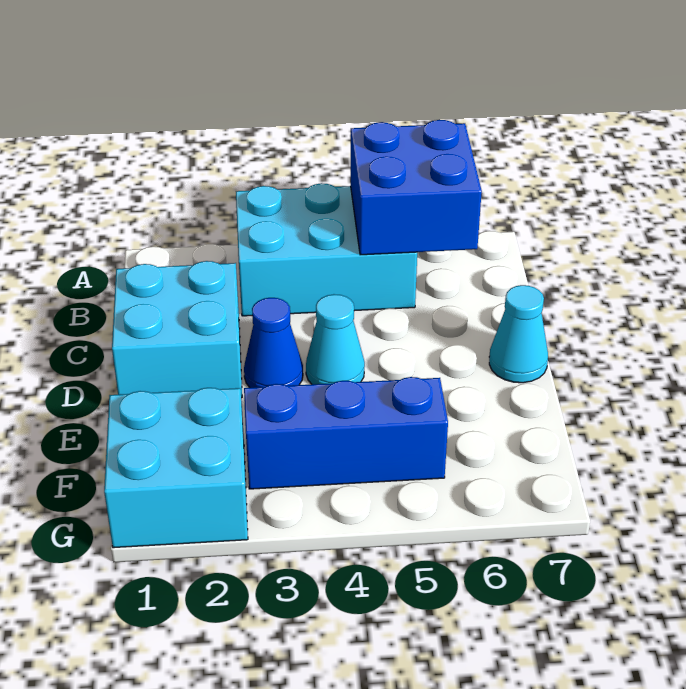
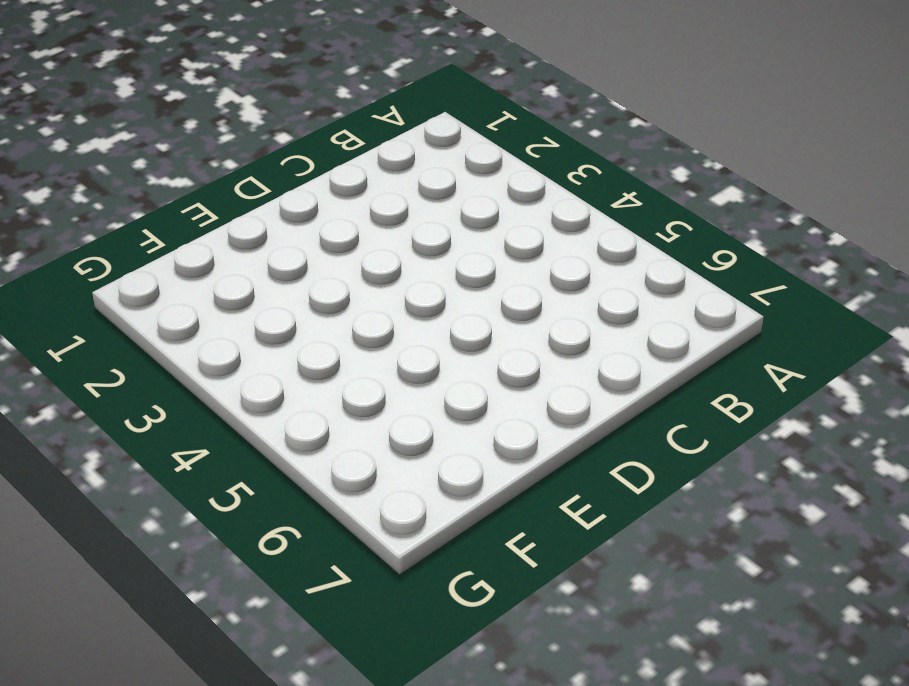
none -> cyan 2x3 brick [236,183,417,316]
none -> cyan 2x2 brick [112,261,242,398]

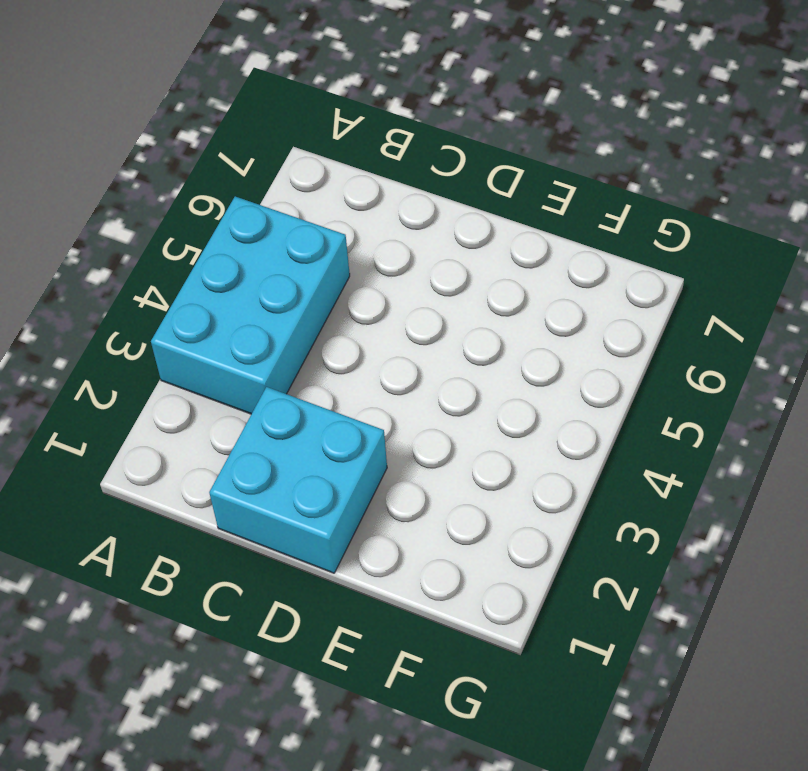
none -> blue 1x1 cone [244,298,303,388]
none -> cyan 1x1 cone [306,294,365,384]

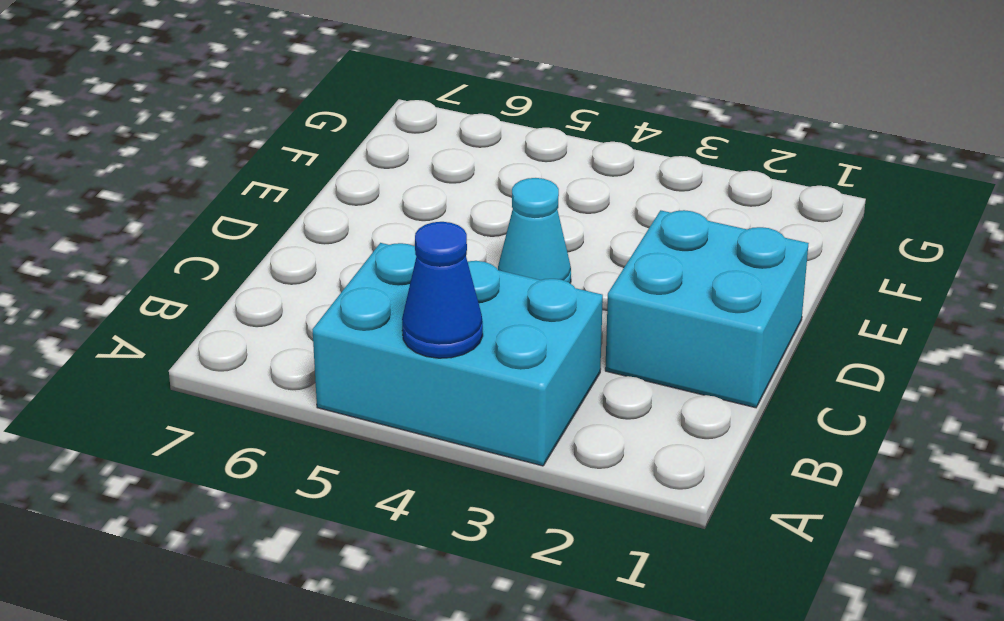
blue 1x1 cone [402,222,483,358] -> blue 1x1 cone moved to [244,298,303,388]
none -> cyan 1x1 cone [489,285,548,383]
none -> cyan 2x2 brick [104,388,248,548]

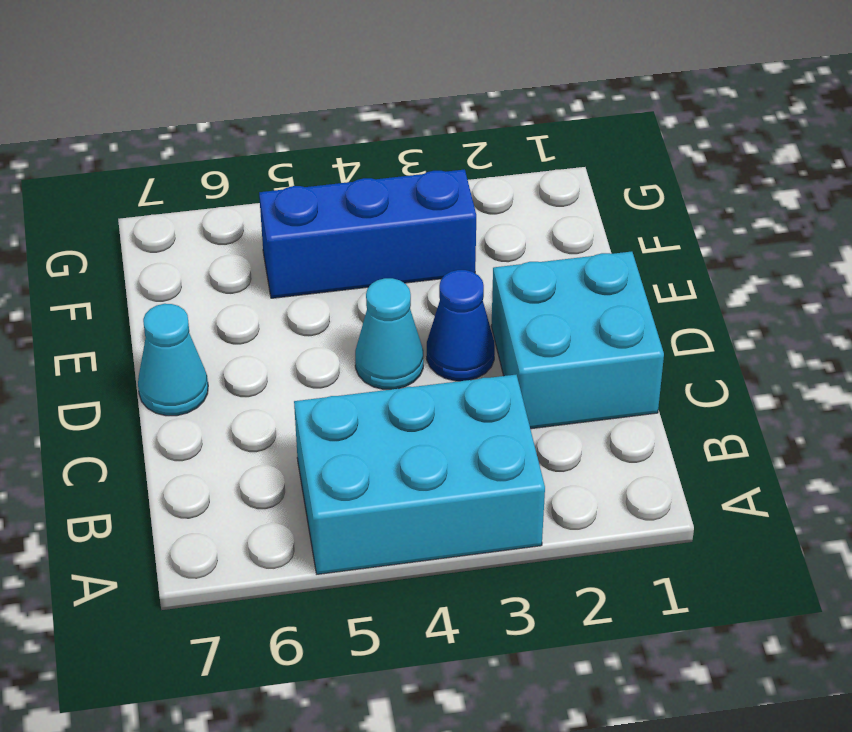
none -> cyan 2x2 brick [104,388,248,548]
none -> blue 2x2 brick [351,120,482,255]

